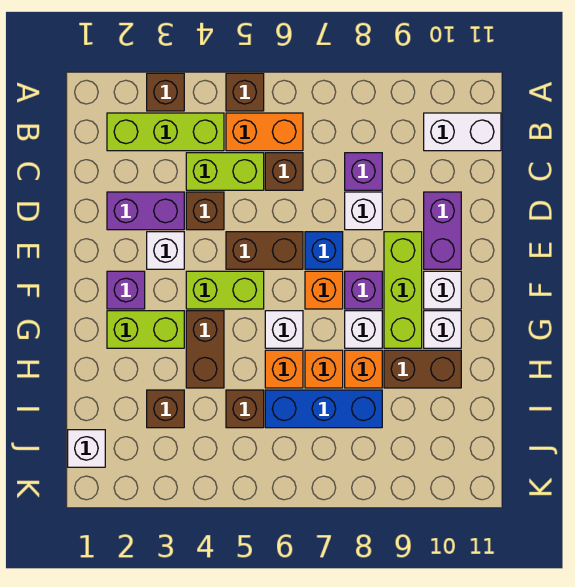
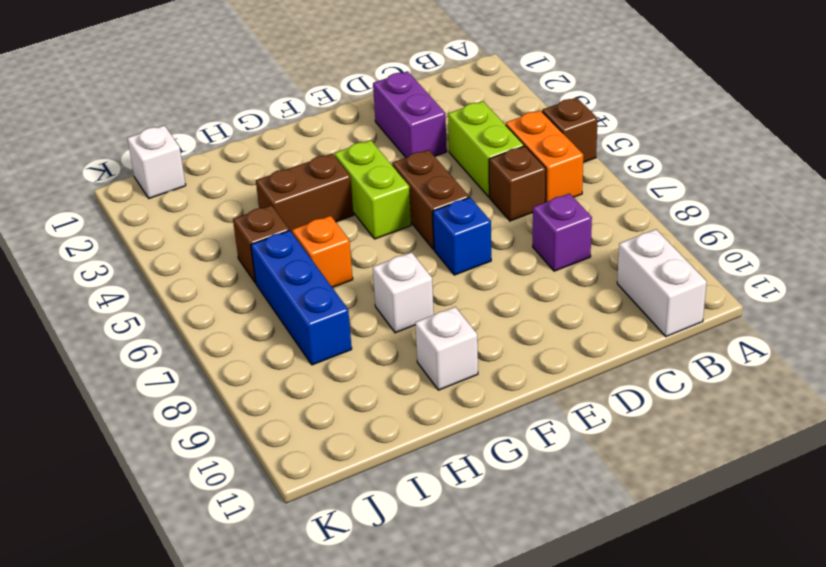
none -> brown 1x1 brick [147,73,184,111]
none -> lime 1x3 brick [107,113,224,151]
none -> brown 1x1 brick [186,192,224,230]
none -> white 1x1 brick [345,192,382,230]

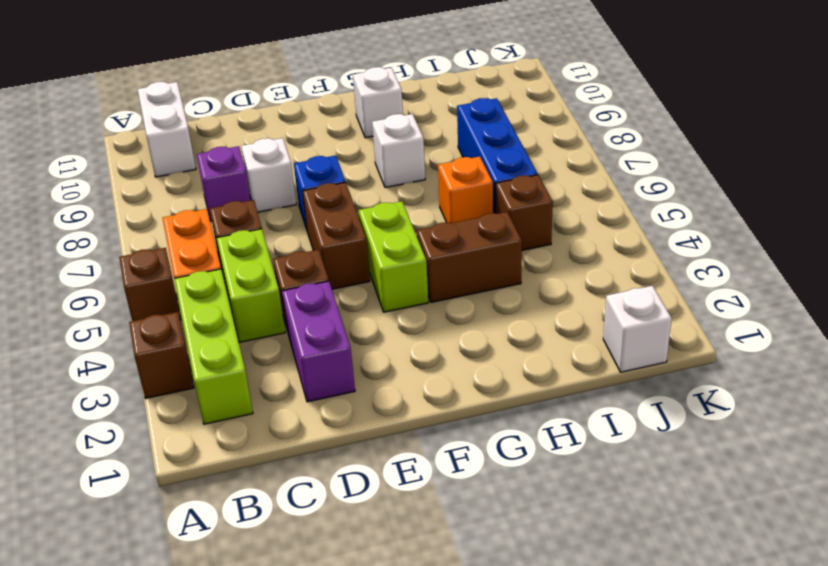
none -> purple 1x2 brick [424,192,461,269]
none -> white 1x1 brick [147,232,184,269]
none -> lime 1x3 brick [384,232,422,348]
none -> purple 1x1 brick [107,271,145,309]

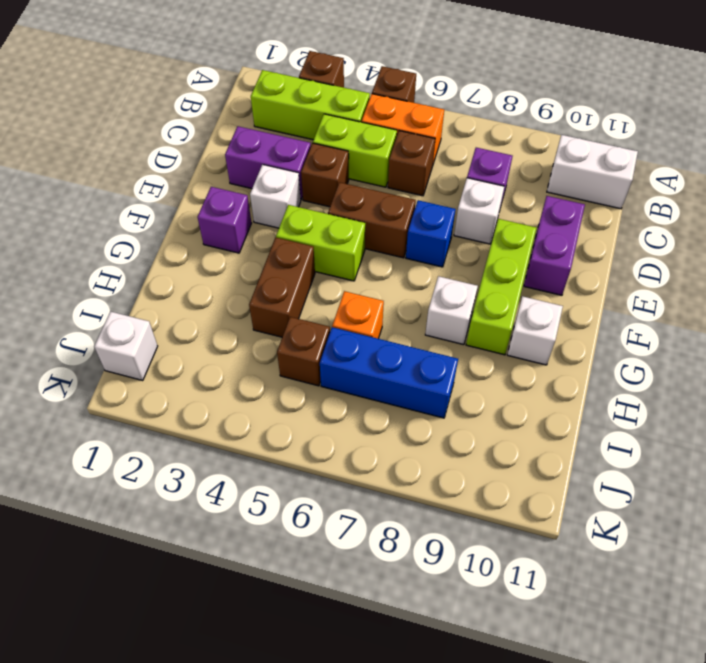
none -> orange 1x1 brick [305,271,343,309]
none -> purple 1x1 brick [345,271,382,309]
none -> white 1x1 brick [424,271,461,309]
none -> lime 1x2 brick [107,311,184,348]

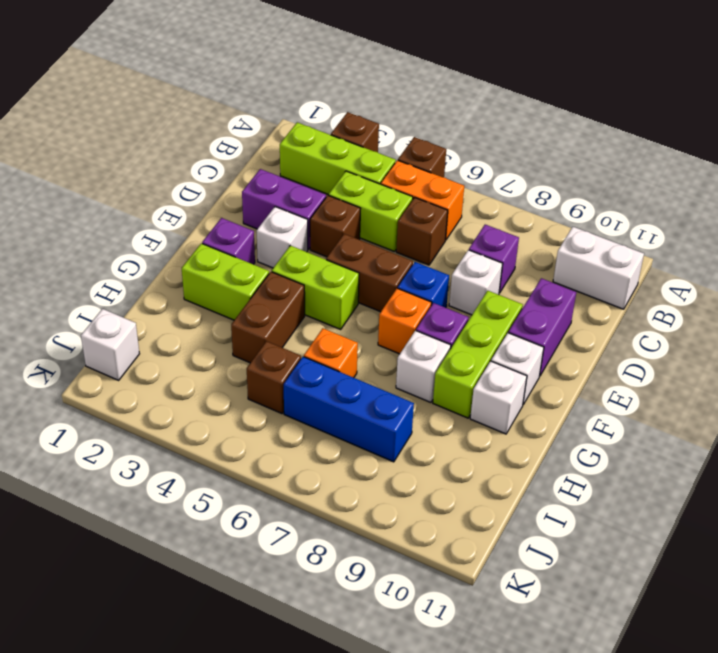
none -> white 1x1 brick [265,311,303,348]
none -> orange 1x1 brick [305,350,343,388]
none -> orange 1x1 brick [345,350,382,388]
none -> brown 1x2 brick [384,350,461,388]

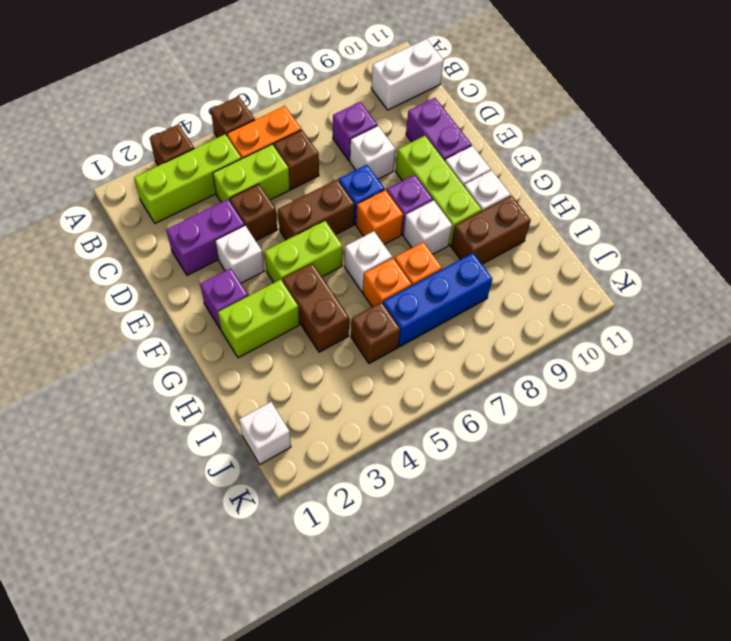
none -> orange 1x1 brick [345,350,382,388]
none -> brown 1x1 brick [147,390,184,428]

